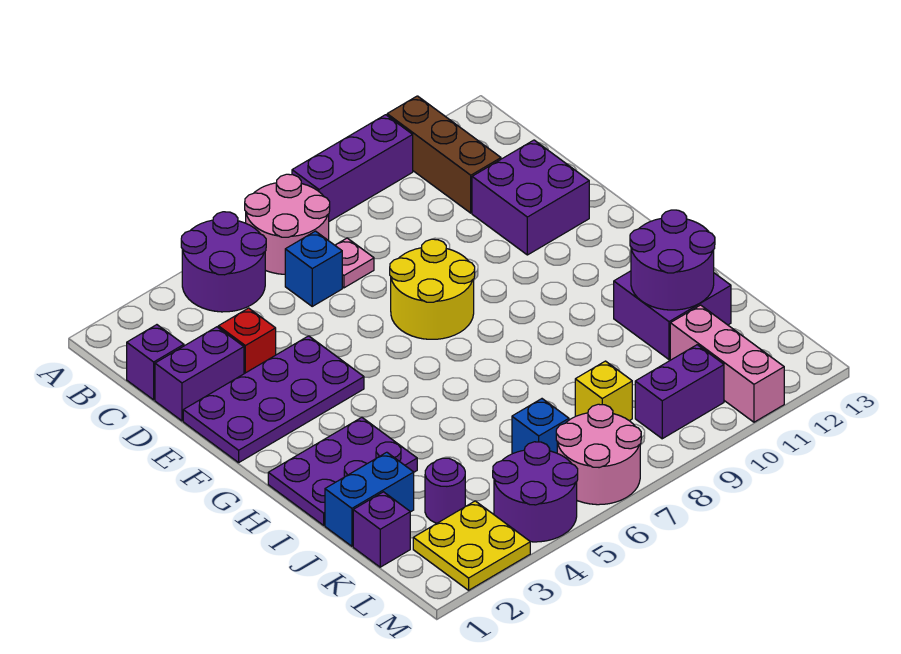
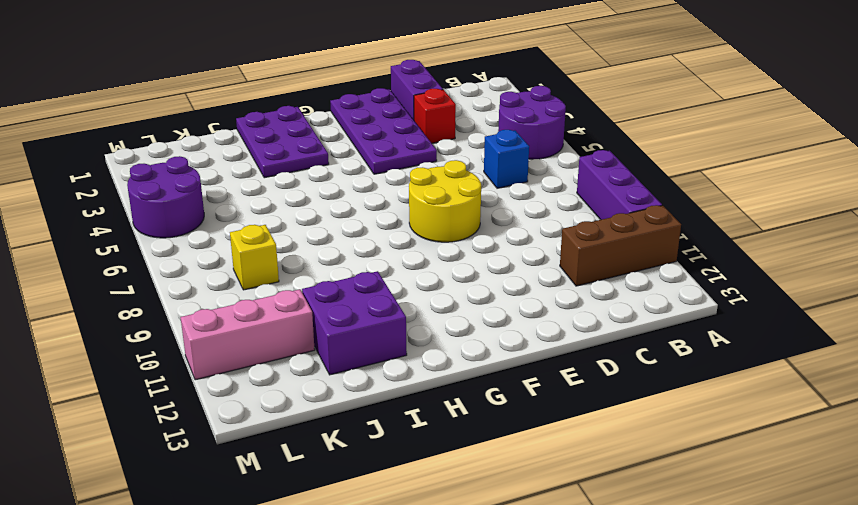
none -> pink 2x2 round brick [245,174,330,274]
none -> purple 1x1 brick [127,325,184,400]
none -> pink 1x1 plate [335,238,374,288]

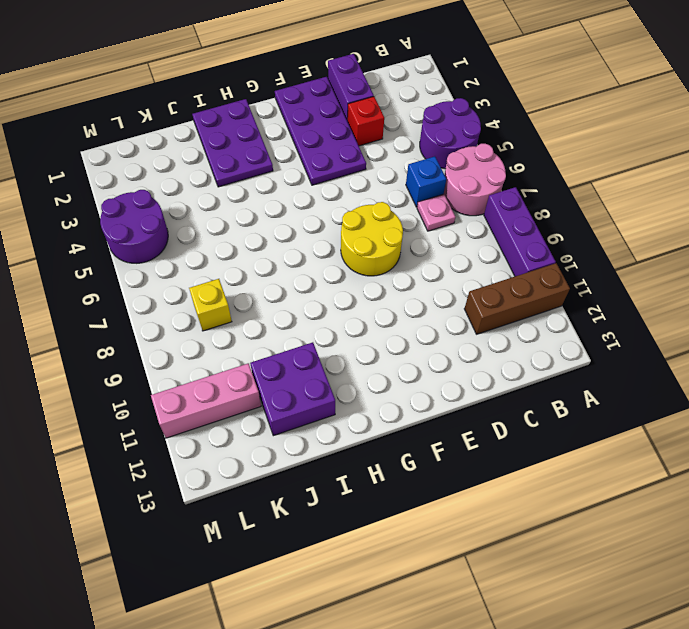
none -> purple 1x1 brick [127,325,184,400]
none -> purple 2x2 brick [472,140,589,255]
none -> blue 1x2 brick [325,452,414,546]

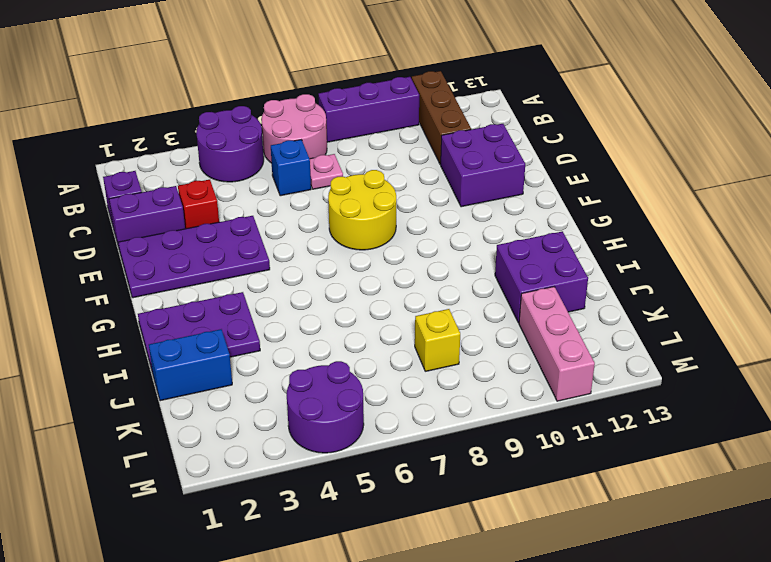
none -> purple 1x1 brick [353,492,410,567]
none -> purple 1x1 round brick [425,458,465,523]
none -> blue 1x1 brick [512,399,569,454]

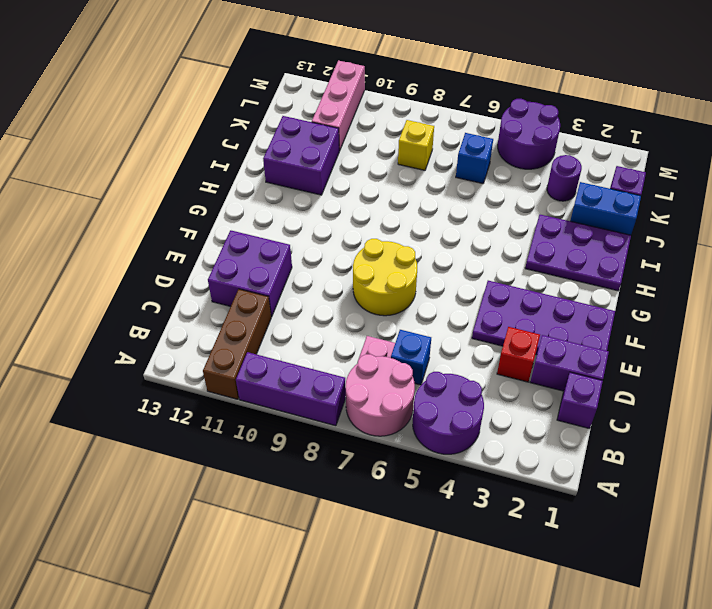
none -> yellow 2x2 plate [413,501,530,590]
none -> pink 2x2 round brick [556,404,641,505]
none -> purple 1x2 brick [635,345,724,439]

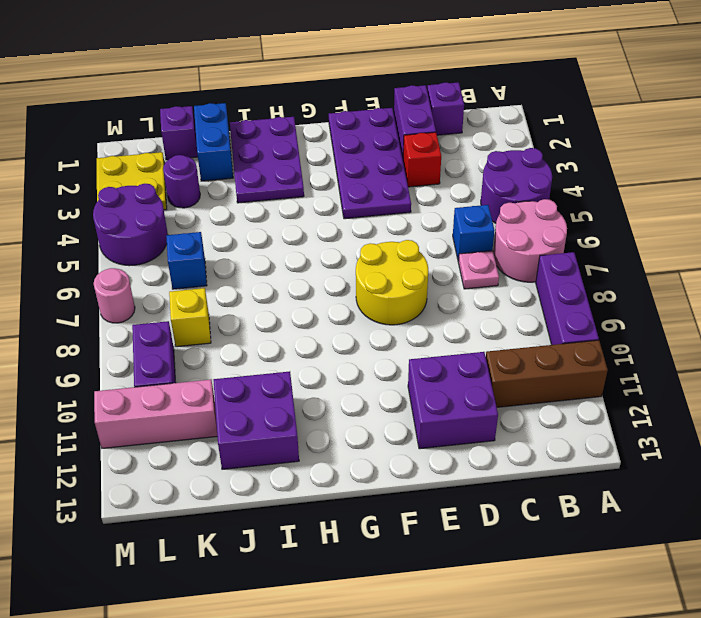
pink 1x1 round brick [94,268,135,323] -> pink 2x2 round brick [556,404,641,505]
none -> purple 2x2 round brick [630,210,715,310]

